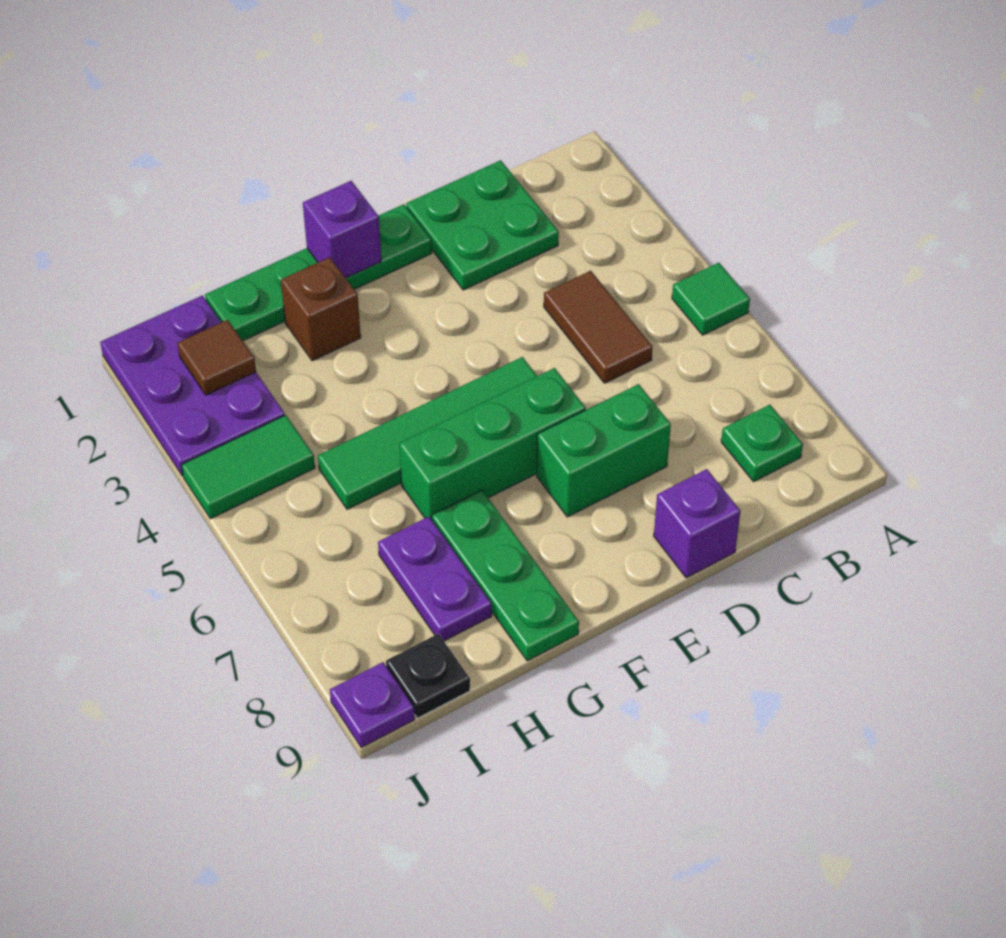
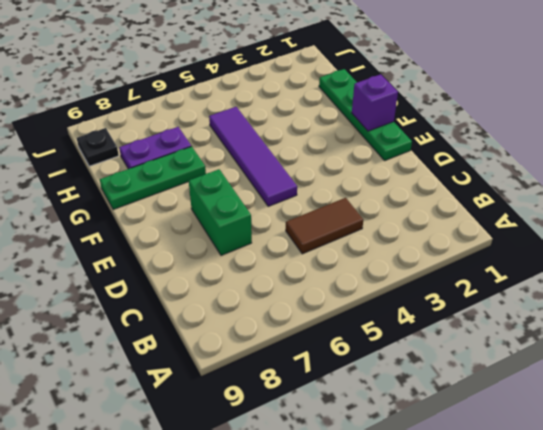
purple 1x4 tile [209,107,297,206] -> green 1x4 tile [318,357,537,509]
none -> green 1x1 tile [672,263,750,335]
none -> green 1x1 plate [721,405,803,481]
none -> green 2x2 plate [406,160,559,290]

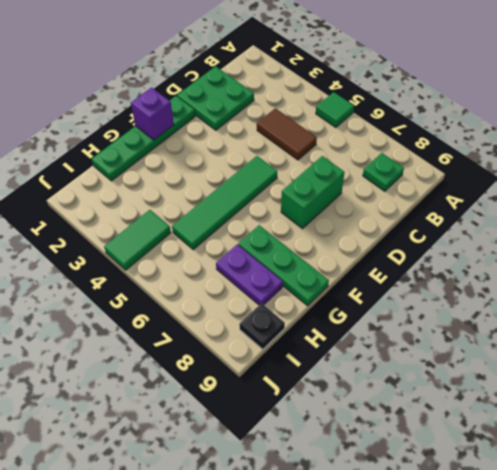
none -> purple 1x1 brick [654,469,740,578]
none -> green 1x3 brick [399,368,586,520]
none -> brown 1x1 brick [281,257,361,361]

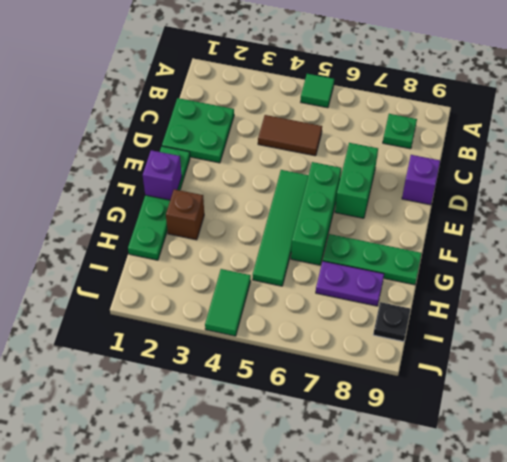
none -> purple 2x3 plate [100,296,285,476]
none -> purple 1x1 plate [330,662,415,748]
none -> brown 1x1 tile [177,320,256,395]

